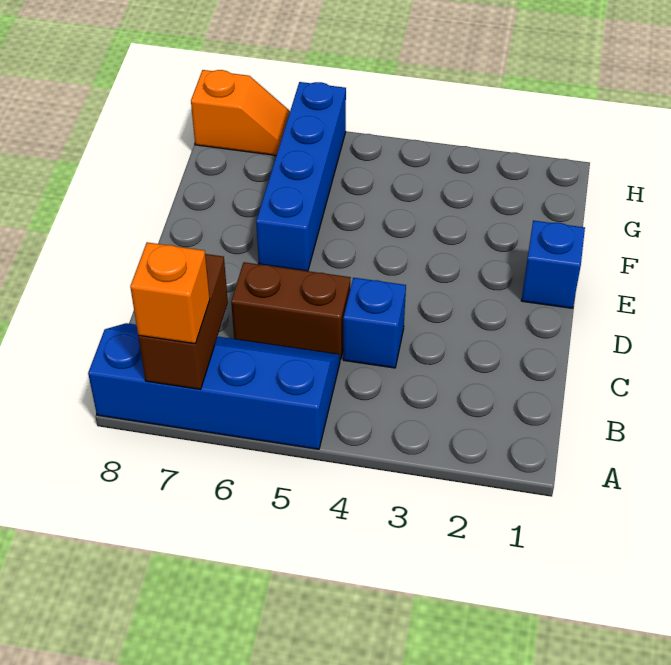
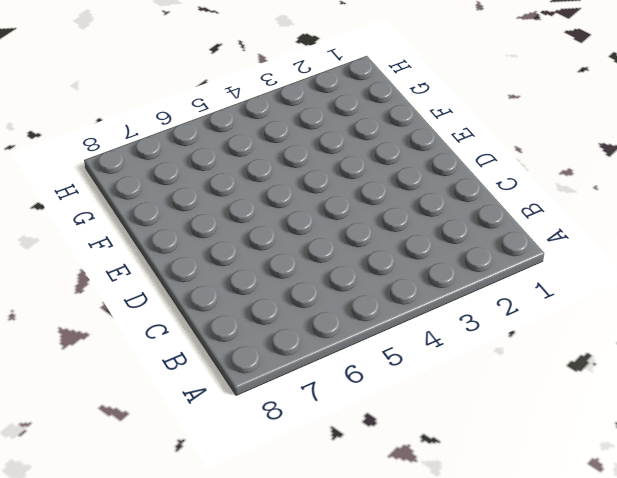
none -> blue 2x4 slope [88,323,340,449]
none -> blue 1x1 brick [343,278,406,368]

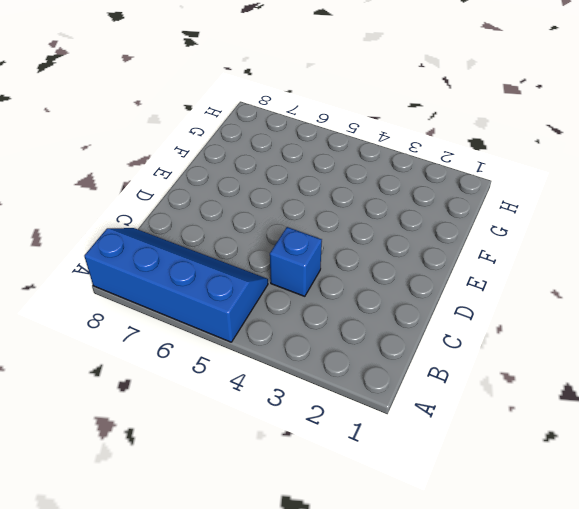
none -> brown 1x2 brick [231,262,351,360]
none -> blue 1x1 brick [521,221,585,308]

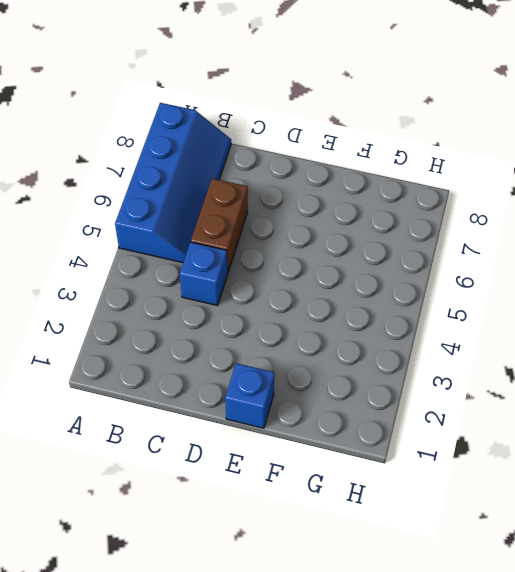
none -> blue 1x4 brick [256,82,346,271]
none -> orange 1x2 slope [191,70,290,155]

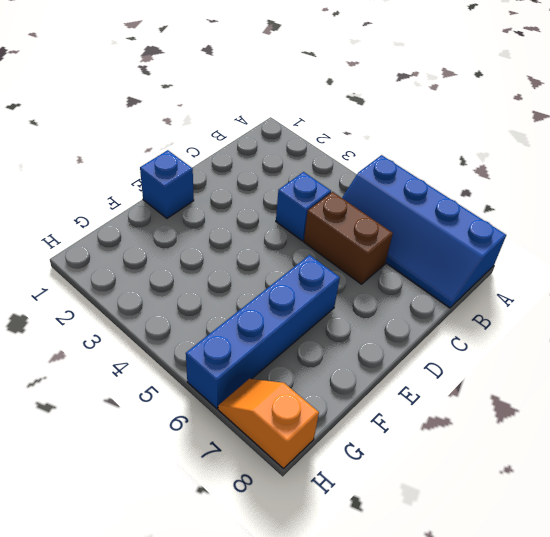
none -> brown 1x2 brick [138,254,228,389]
none -> orange 1x1 brick [130,242,210,344]

